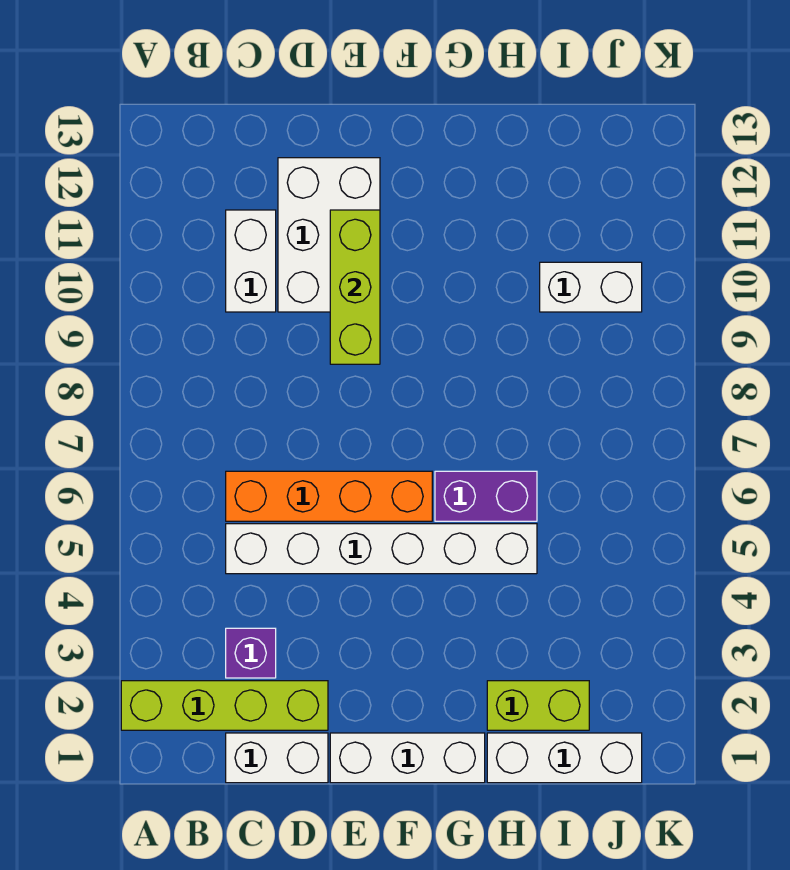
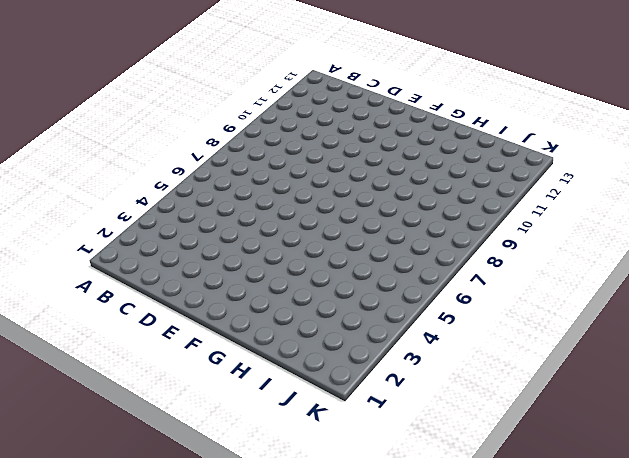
none -> lime 1x4 brick [121,681,328,730]
none -> white 1x2 brick [226,733,328,783]
none -> purple 1x1 brick [226,628,276,678]

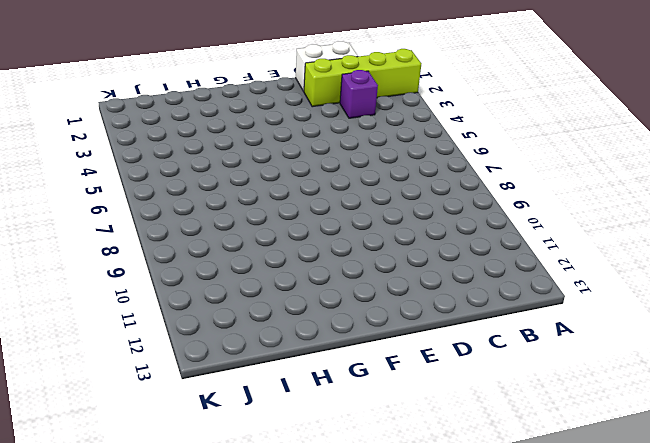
none -> white 1x6 brick [226,524,537,574]
none -> orange 1x4 brick [226,471,432,521]
none -> white 1x2 brick [226,210,276,312]

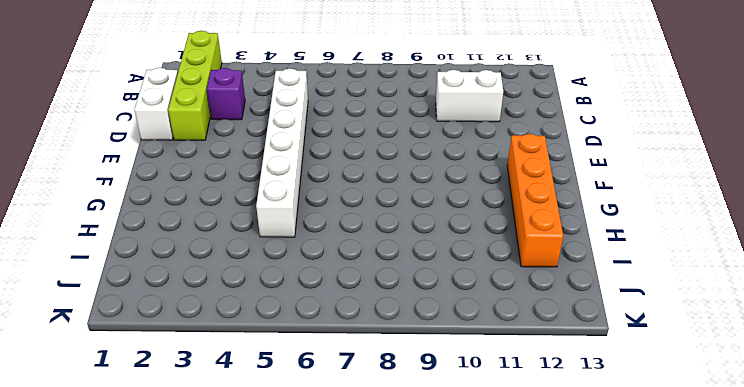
orange 1x4 brick [507,134,563,267] -> orange 1x4 brick moved to [226,471,432,521]
none -> white 2x3 brick [278,158,380,312]
none -> white 1x3 brick [330,733,485,783]
none -> purple 1x2 brick [435,471,537,521]

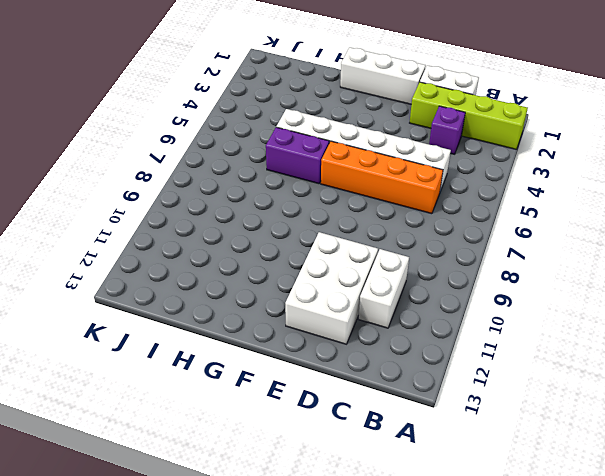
none -> white 1x3 brick [487,733,642,783]
none -> lime 1x2 brick [487,681,589,730]
none -> white 1x2 brick [540,262,642,312]

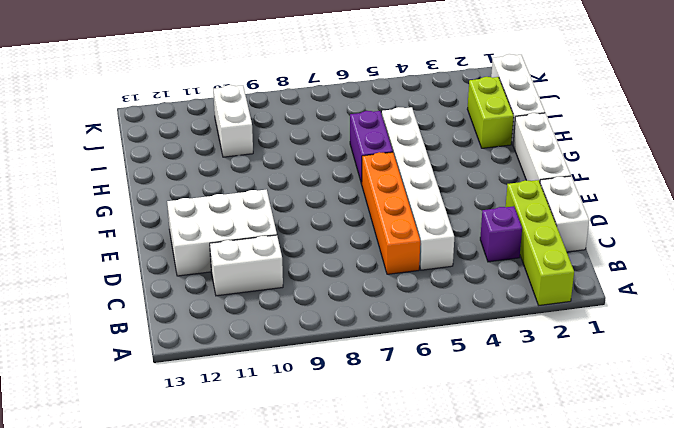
none -> lime 1x3 brick [330,210,380,364]

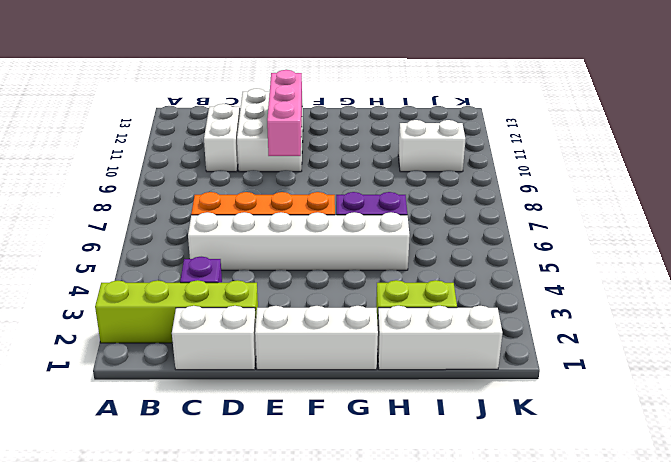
pink 1x3 brick [267,70,302,156] -> lime 1x3 brick [330,210,380,364]

